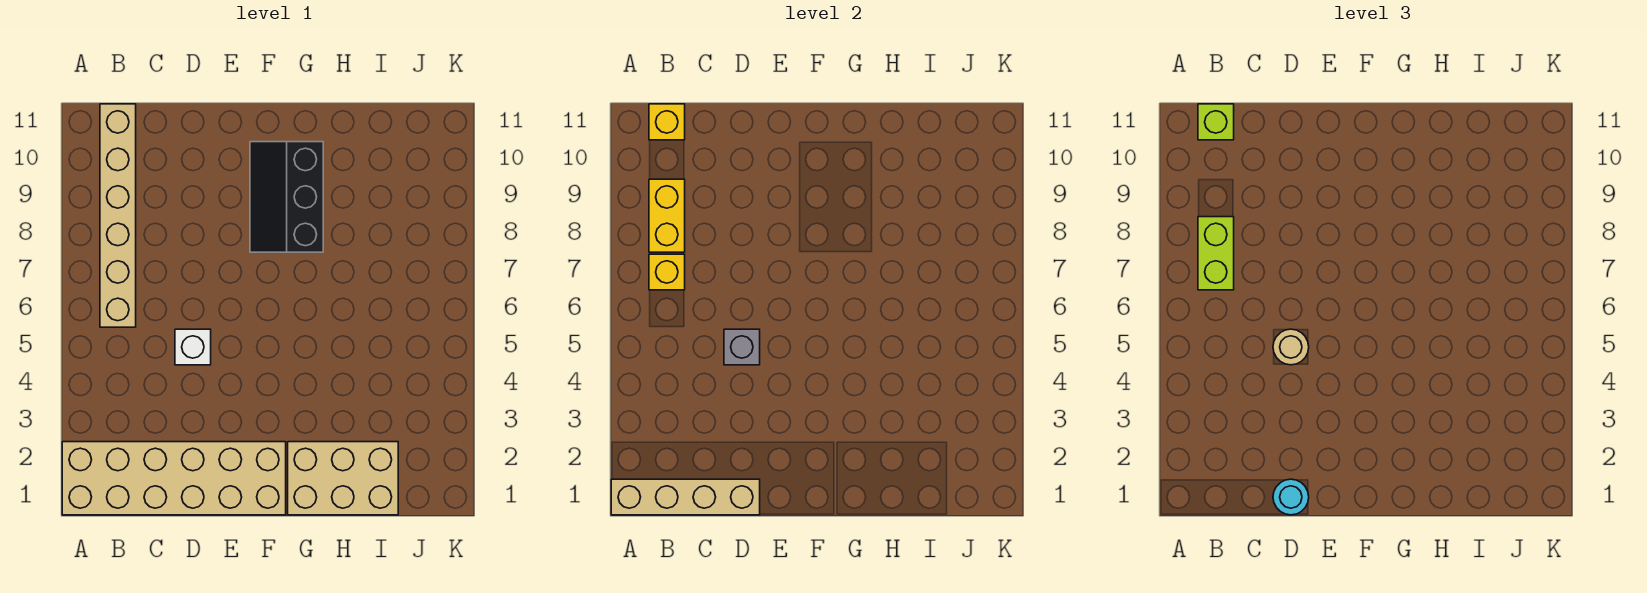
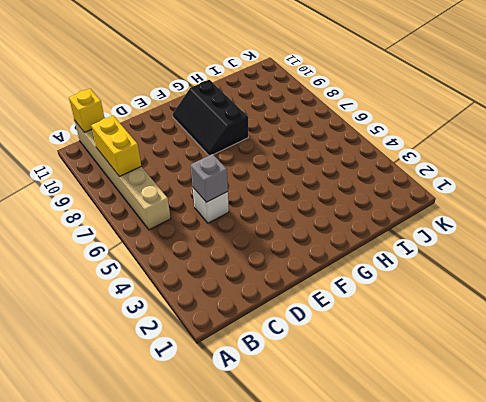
none -> tan 2x6 brick [62,442,286,515]
none -> tan 2x3 brick [288,442,398,515]
none -> tan 1x4 brick [611,479,760,515]

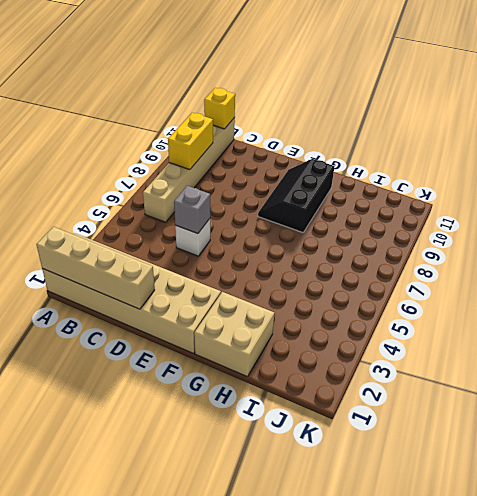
tan 2x2 brick [194,292,274,377] -> tan 2x3 brick [288,442,398,515]
none -> yellow 1x1 brick [649,254,685,290]
none -> lime 1x2 brick [1198,217,1234,290]
none -> lime 1x1 brick [1198,104,1234,140]

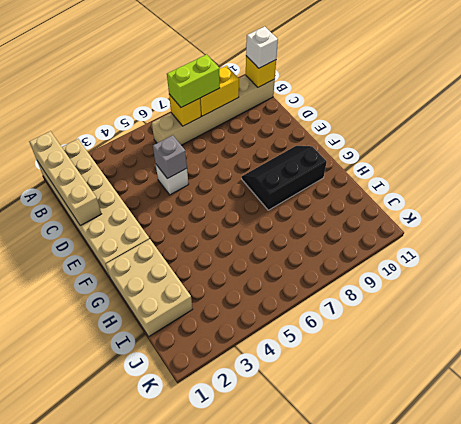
white 1x1 brick [246,26,278,68] -> lime 1x1 brick [1198,104,1234,140]
none -> cyan 1x1 round brick [1273,479,1309,515]
none -> tan 1x1 round brick [1273,329,1309,365]

